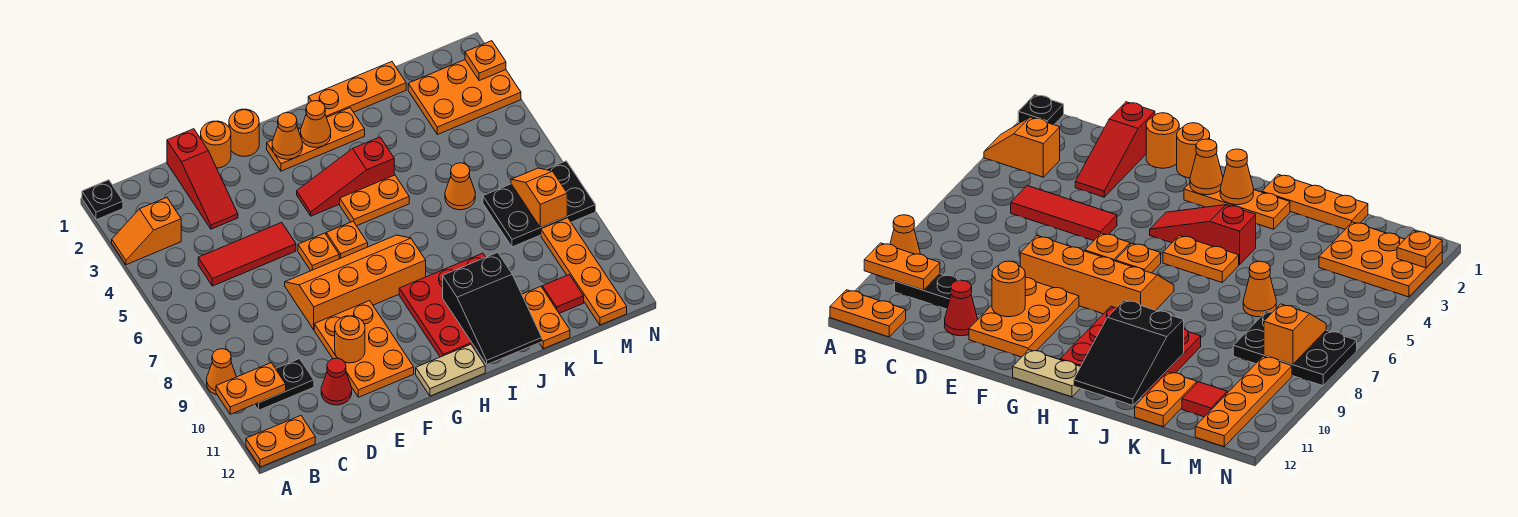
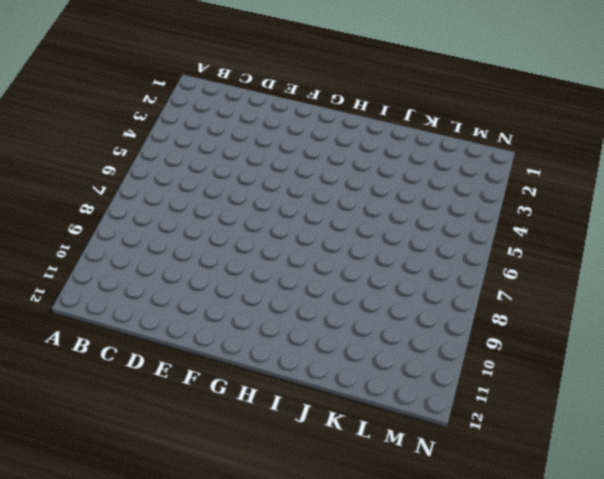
none -> black 1x1 plate [82,180,123,220]
none -> orange 1x2 slope [112,198,181,265]
none -> orange 1x1 cone [207,349,236,395]
none -> orange 1x2 plate [246,416,315,467]

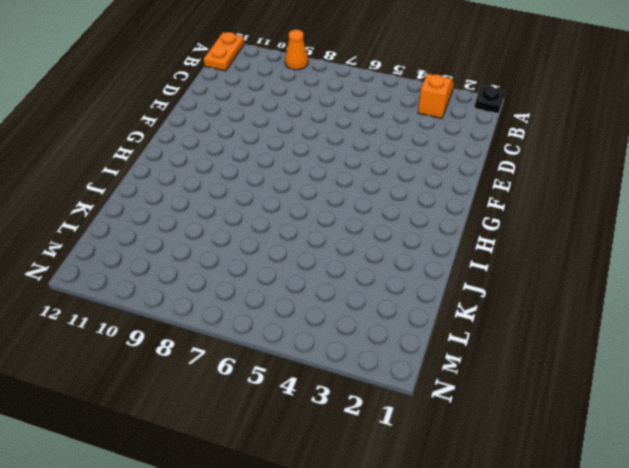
none -> black 1x2 plate [255,359,314,410]
none -> red 1x3 tile [198,222,296,286]
none -> red 1x3 slope [167,129,238,229]
none -> red 1x1 cone [321,358,352,405]

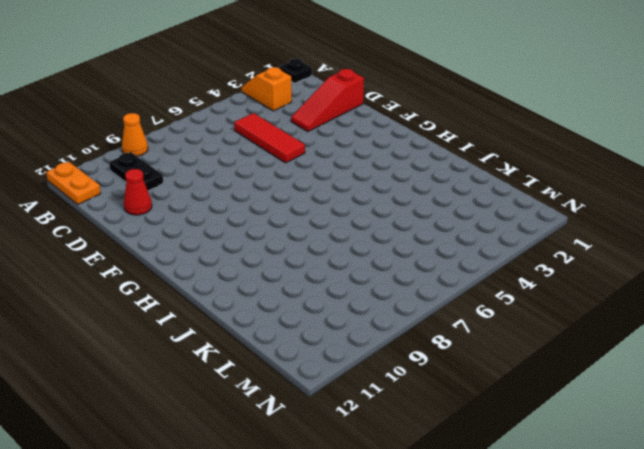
none -> orange 1x1 round brick [201,121,231,168]
none -> orange 2x4 slope [285,235,426,330]
none -> orange 2x3 plate [314,301,414,397]
none -> orange 1x1 round brick [229,109,259,156]

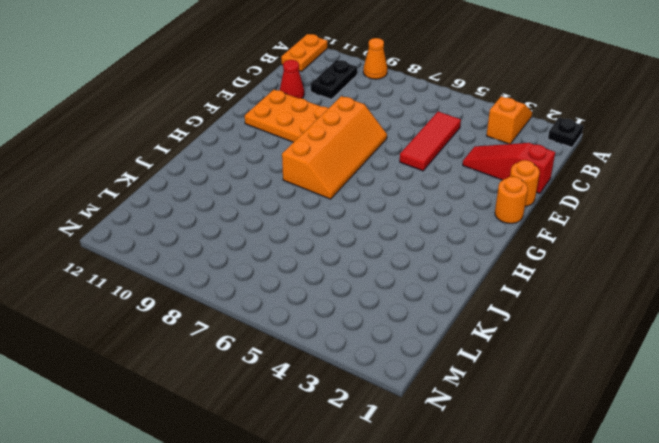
none -> orange 1x1 plate [298,233,339,271]
none -> orange 1x3 plate [267,108,365,171]
none -> red 1x3 slope [297,137,394,216]
none -> orange 1x1 plate [326,221,368,259]

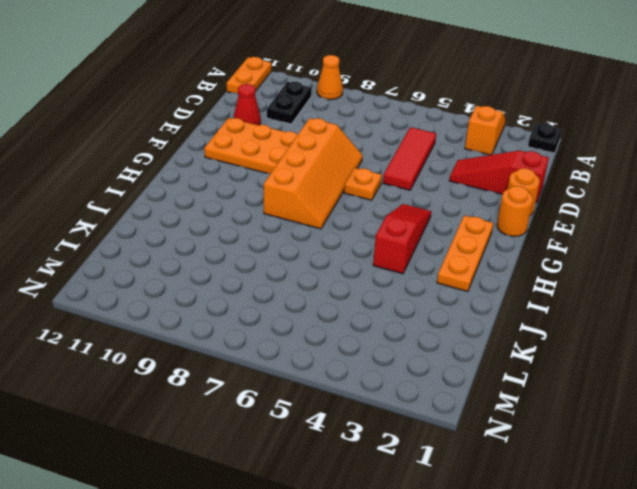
none -> orange 1x1 plate [326,221,368,259]
none -> tan 1x2 plate [416,344,485,396]
none -> orange 1x2 plate [340,175,409,226]
none -> red 3x3 plate [399,253,485,357]

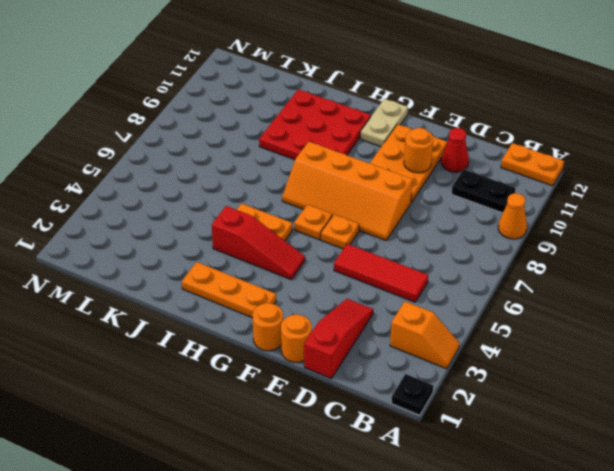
tan 1x2 plate [360,99,408,147] -> tan 1x2 plate turned to [416,344,485,396]
none -> orange 1x3 plate [308,62,406,117]
none -> orange 1x1 cone [445,163,475,210]
none -> orange 1x2 plate [522,286,570,349]
none -> orange 2x3 plate [408,60,521,135]

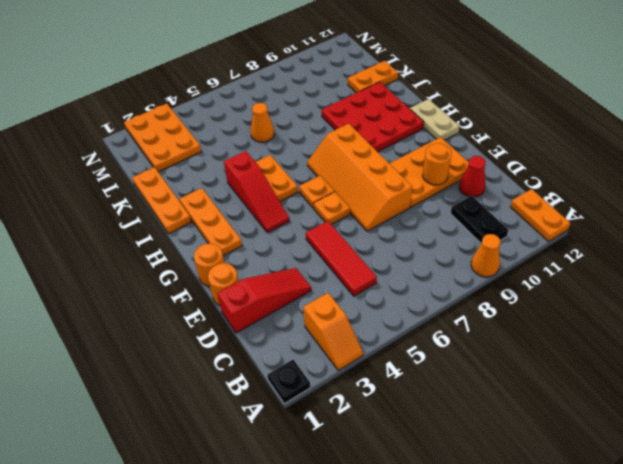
none -> black 2x3 plate [483,161,596,247]
none -> red 1x1 tile [542,275,584,313]
none -> orange 1x4 plate [541,218,627,325]
none -> orange 1x2 plate [216,363,286,414]

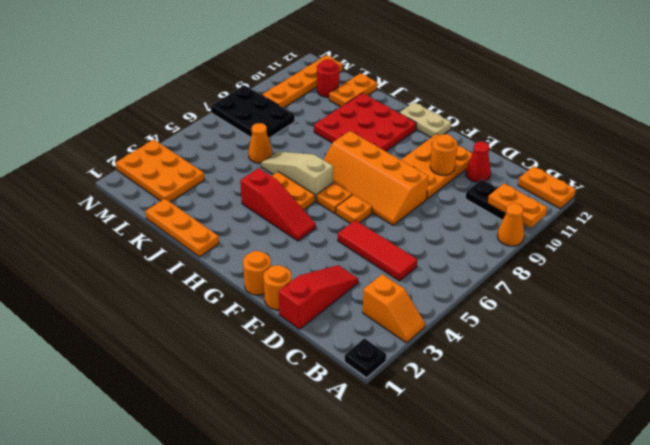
tan 1x3 slope [261,151,333,201] -> none
red 1x1 round brick [317,59,339,97] -> red 1x1 tile [542,275,584,313]
none -> orange 1x3 plate [267,108,365,171]
none -> orange 1x1 cone [272,112,302,159]
none -> orange 1x1 cone [301,101,331,147]
none -> black 2x3 slope [443,252,542,364]

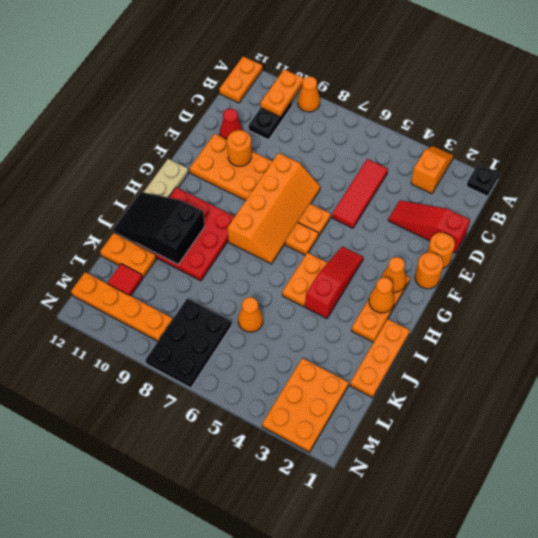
none -> orange 1x2 slope [511,168,567,227]
none -> orange 1x1 plate [465,41,506,81]

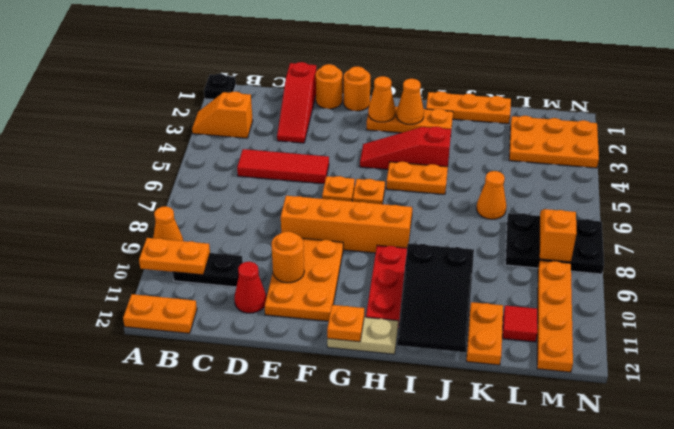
orange 1x1 plate [327,305,364,342] -> orange 1x1 plate moved to [465,41,506,81]

